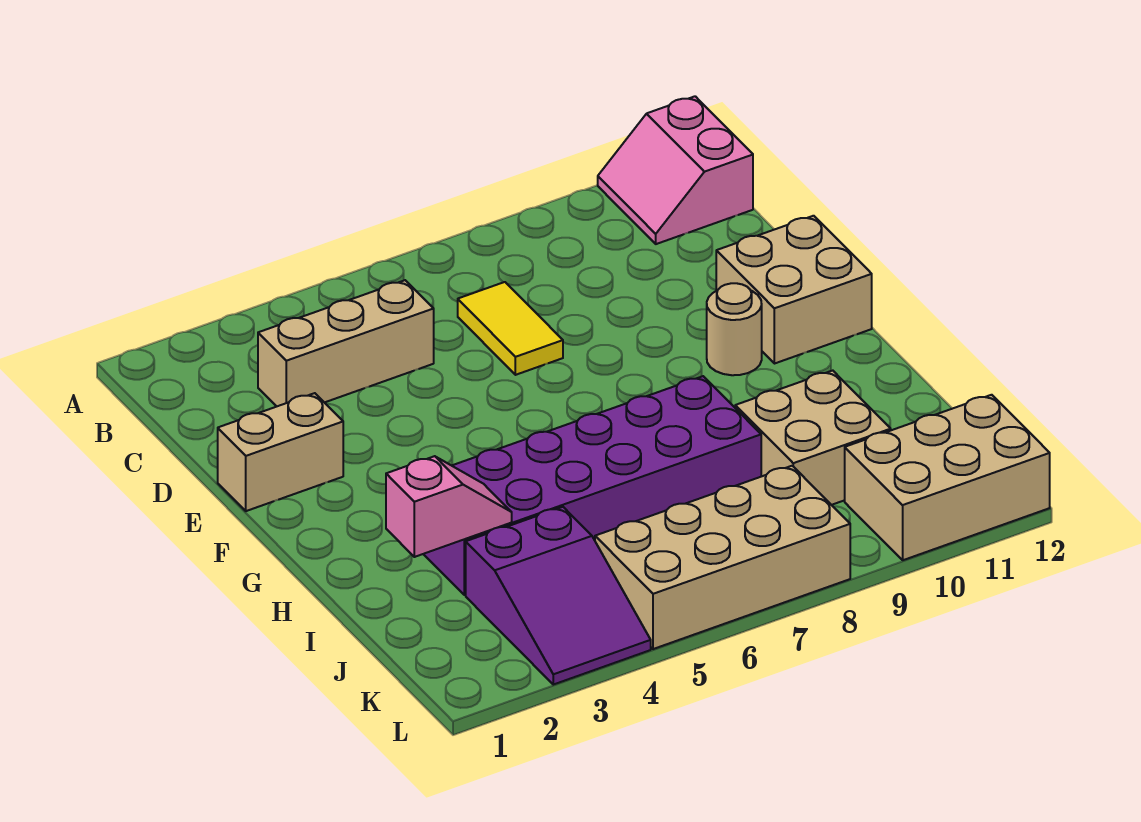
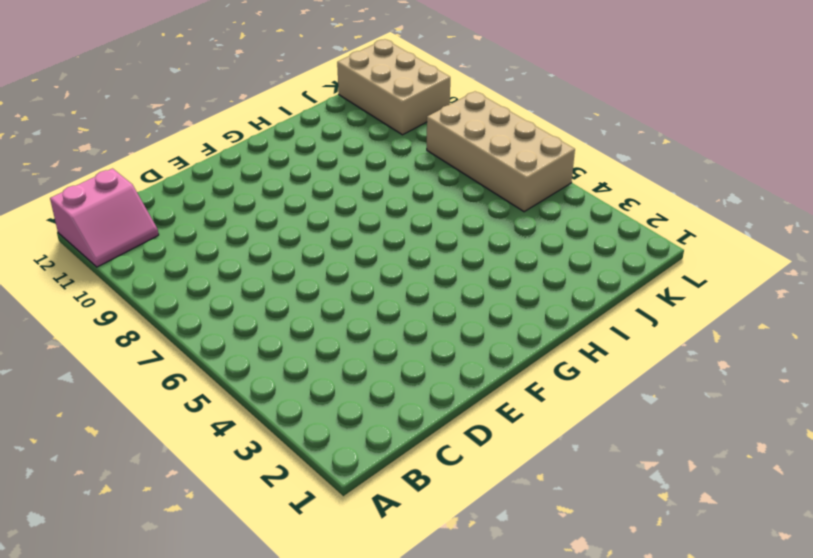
none -> tan 1x3 brick [258,280,434,406]
none -> yellow 1x2 tile [458,282,563,375]
none -> tan 1x2 brick [218,393,343,511]

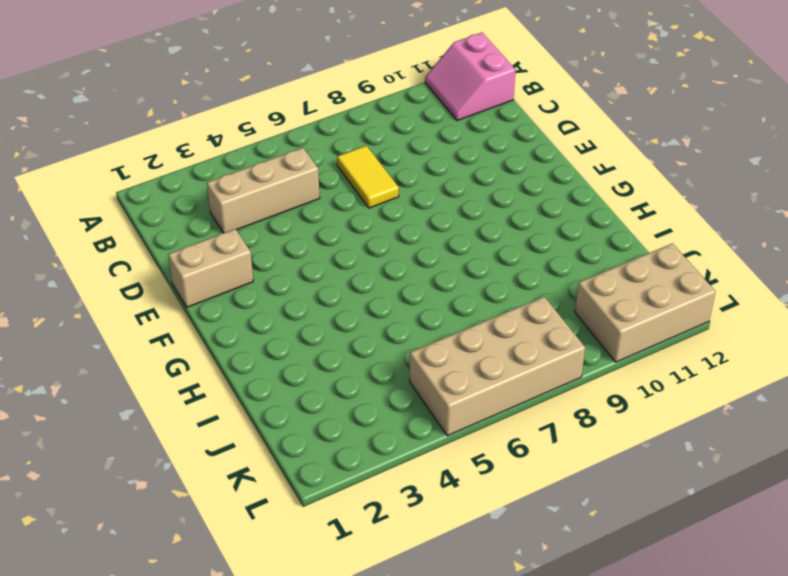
none -> tan 2x2 brick [716,216,872,364]
none -> tan 1x1 round brick [707,283,762,375]
none -> purple 2x6 brick [424,376,761,595]

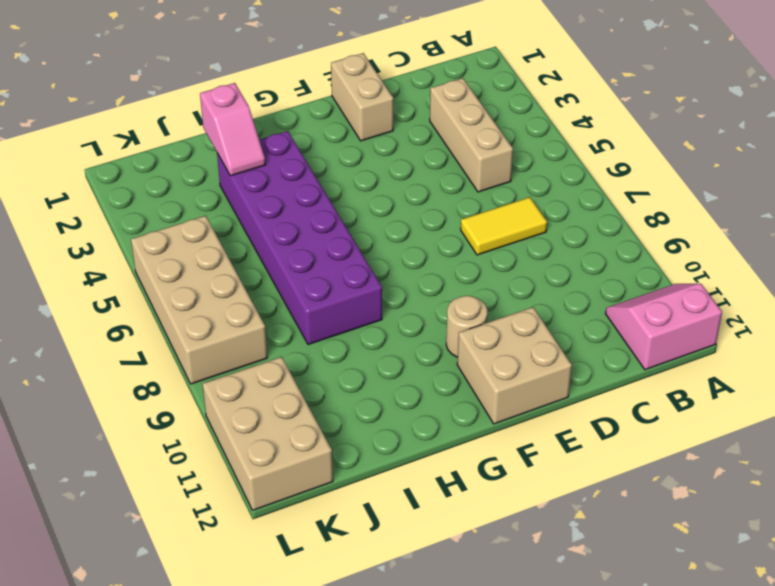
none -> tan 2x2 brick [735,371,891,505]
none -> purple 2x3 slope [466,507,651,685]

